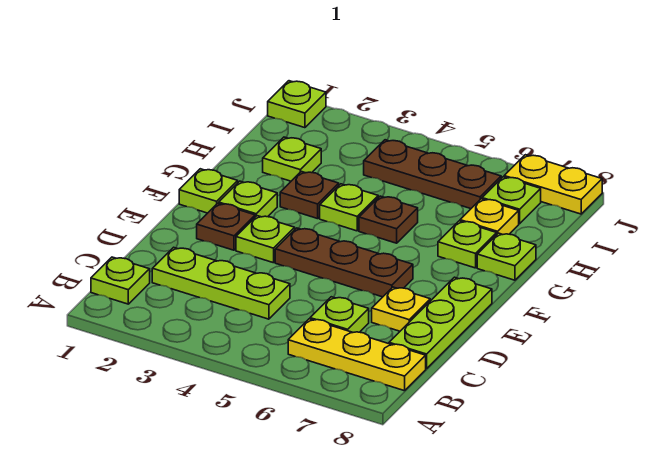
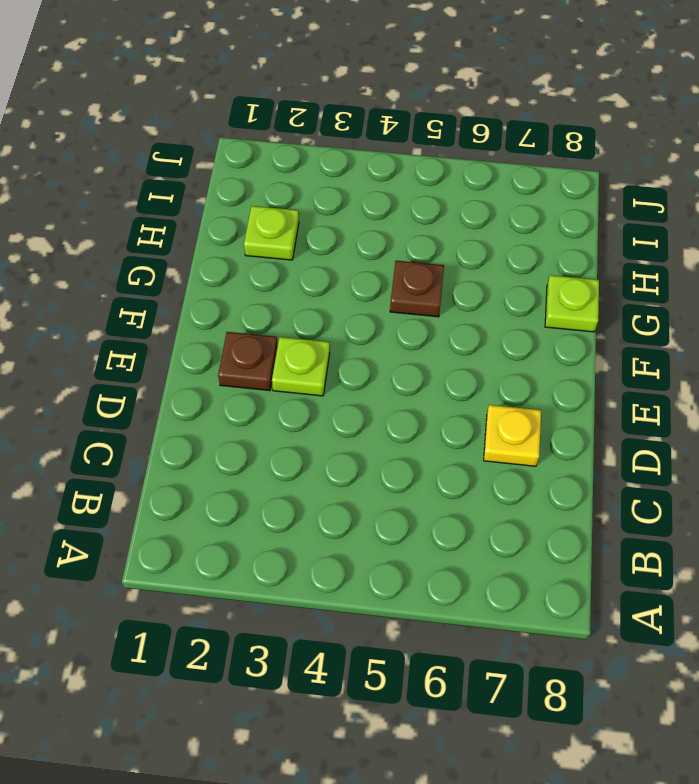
none -> lime 1x1 plate [91,257,150,304]
none -> yellow 1x3 plate [288,319,426,391]
none -> lime 1x3 plate [152,247,290,319]

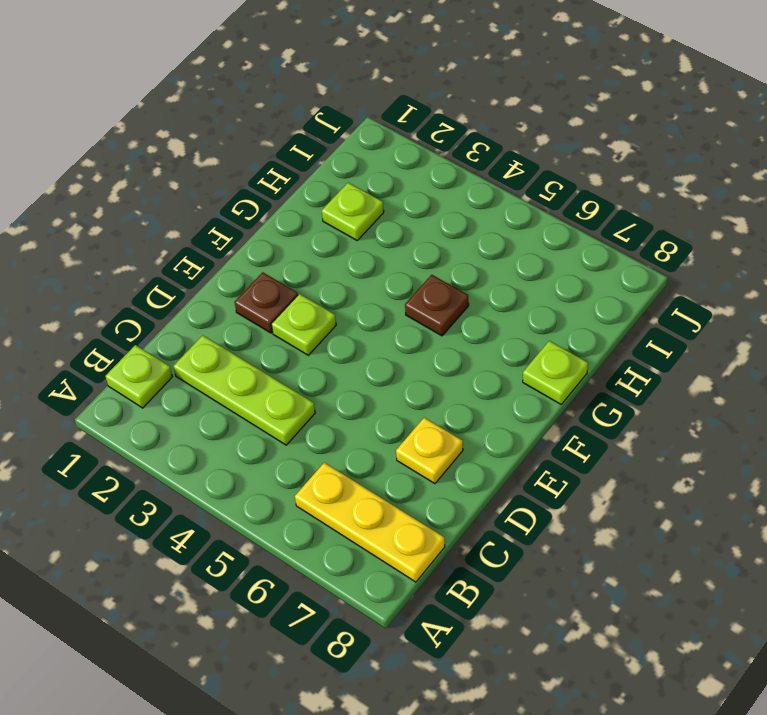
none -> lime 1x1 plate [310,297,369,332]
none -> lime 1x3 plate [389,277,492,369]
none -> brown 1x3 plate [275,228,413,297]

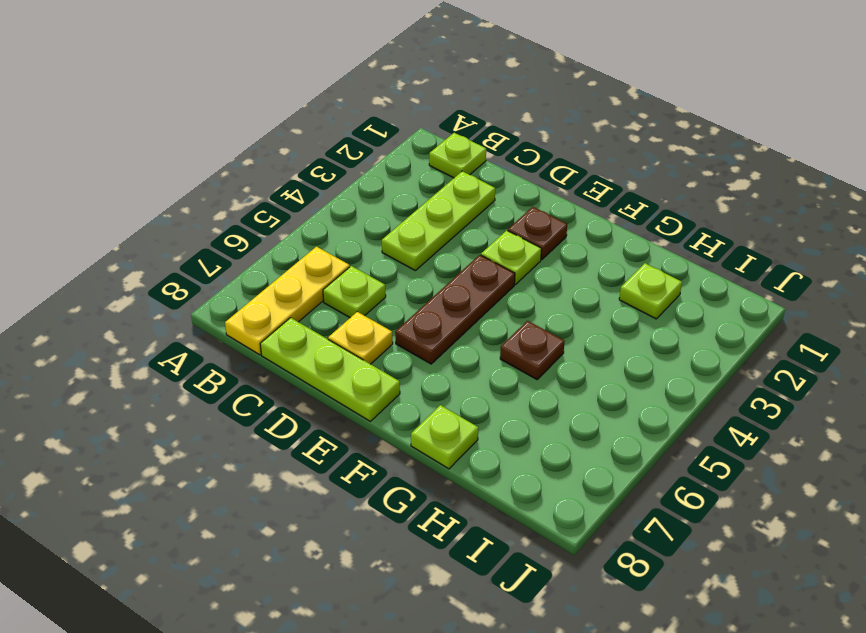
none -> lime 1x1 plate [179,169,238,213]
none -> lime 1x1 plate [219,181,277,217]
none -> brown 1x1 plate [280,171,339,219]

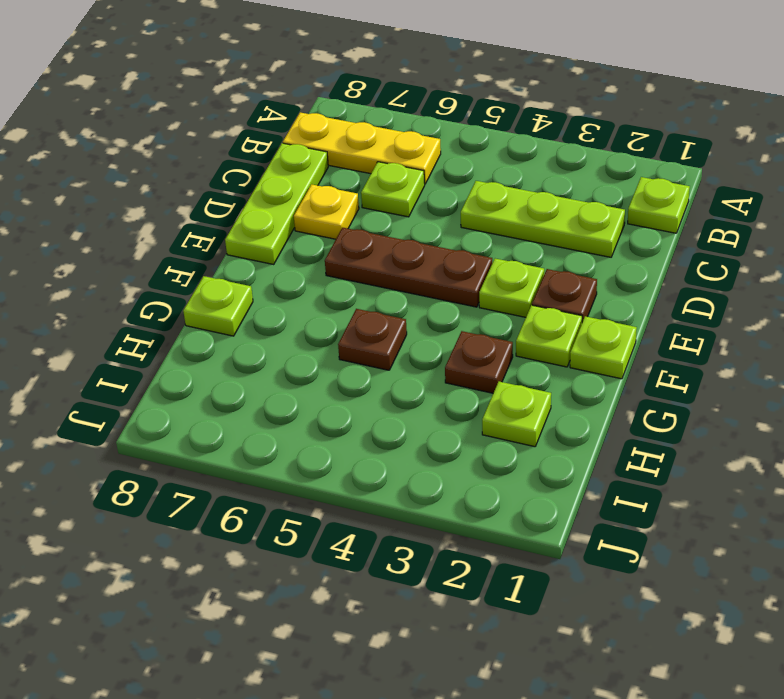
none -> lime 1x1 plate [320,184,378,231]
none -> lime 1x1 plate [438,221,497,268]
none -> yellow 1x1 plate [460,199,519,235]

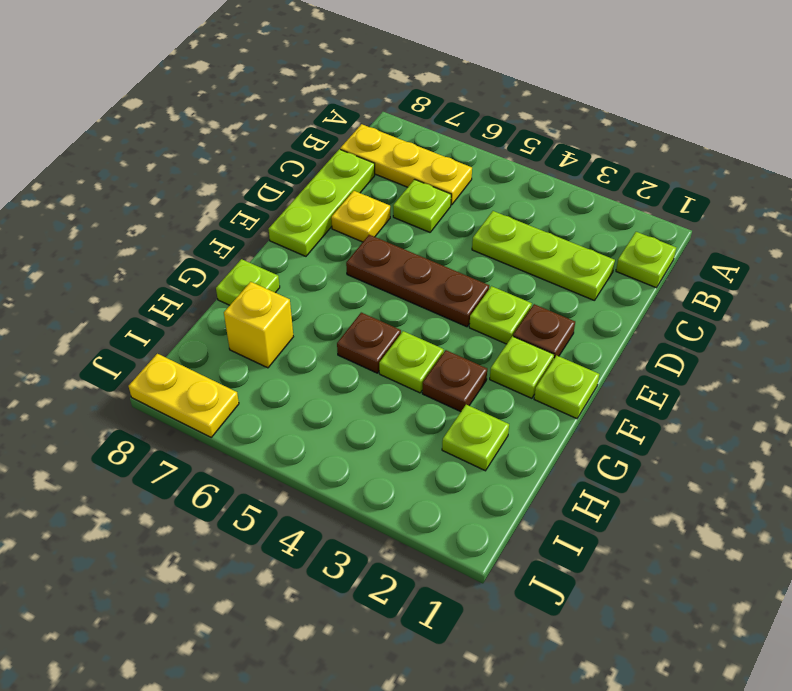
yellow 1x1 brick [224,282,293,368] -> yellow 1x1 plate [460,199,519,235]
none -> lime 1x1 plate [438,221,497,268]
none -> brown 1x3 plate [364,140,501,209]
none -> lime 1x1 plate [482,177,541,224]

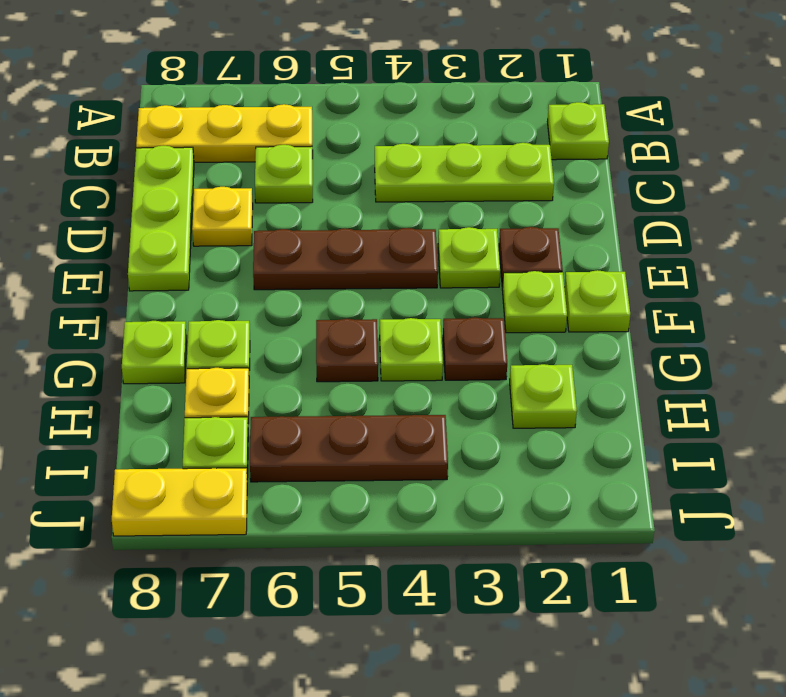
none -> lime 1x1 plate [268,81,326,128]

